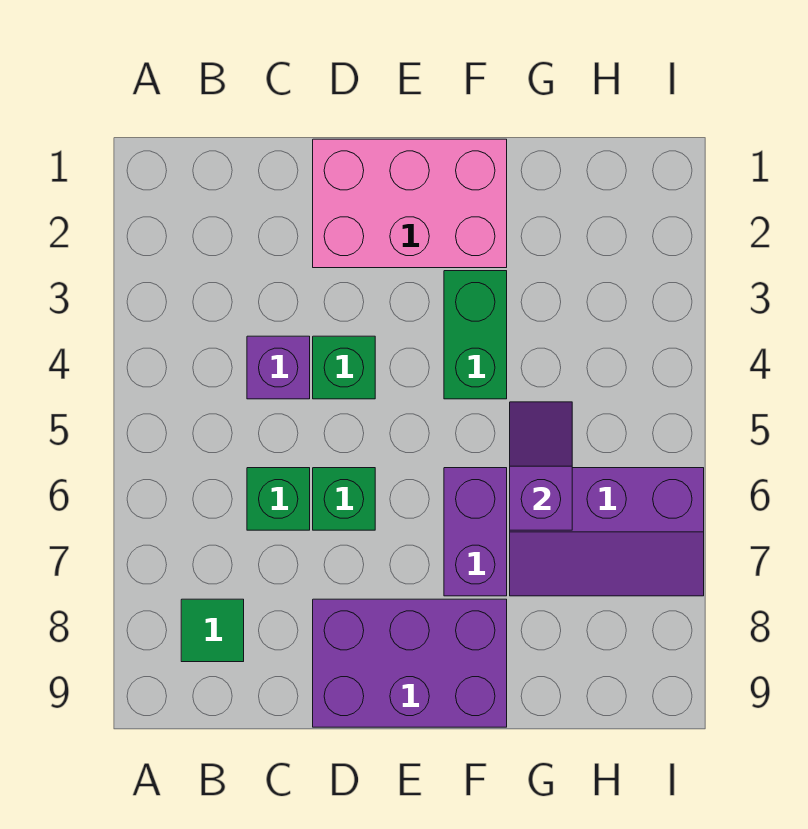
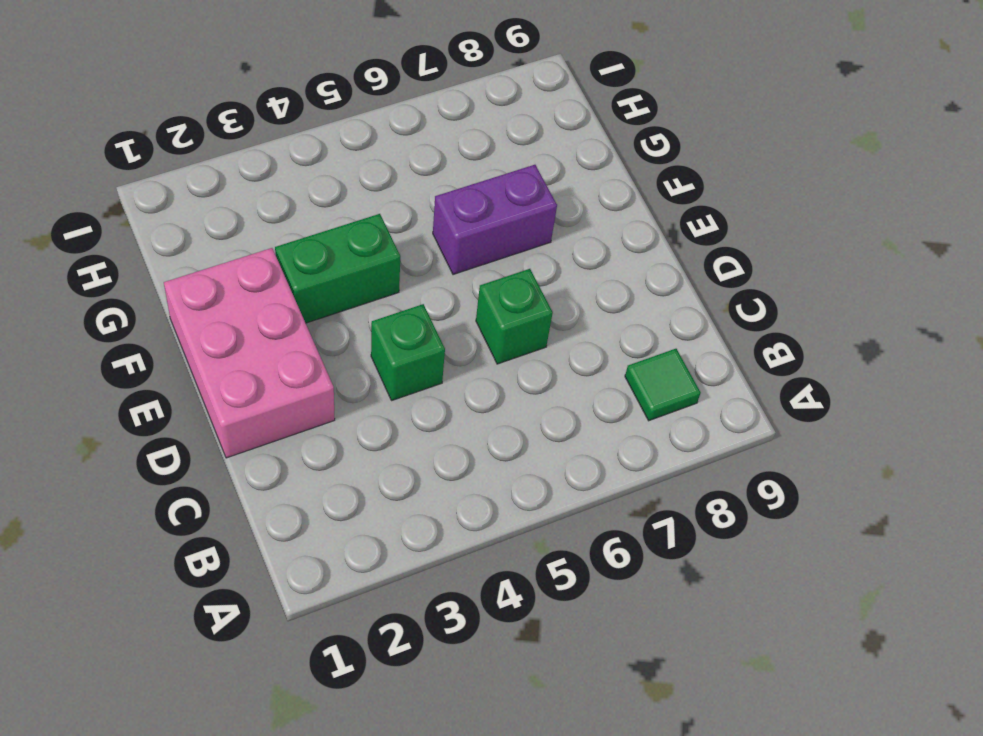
none -> purple 1x1 brick [247,336,310,399]
none -> green 1x1 brick [247,468,310,530]

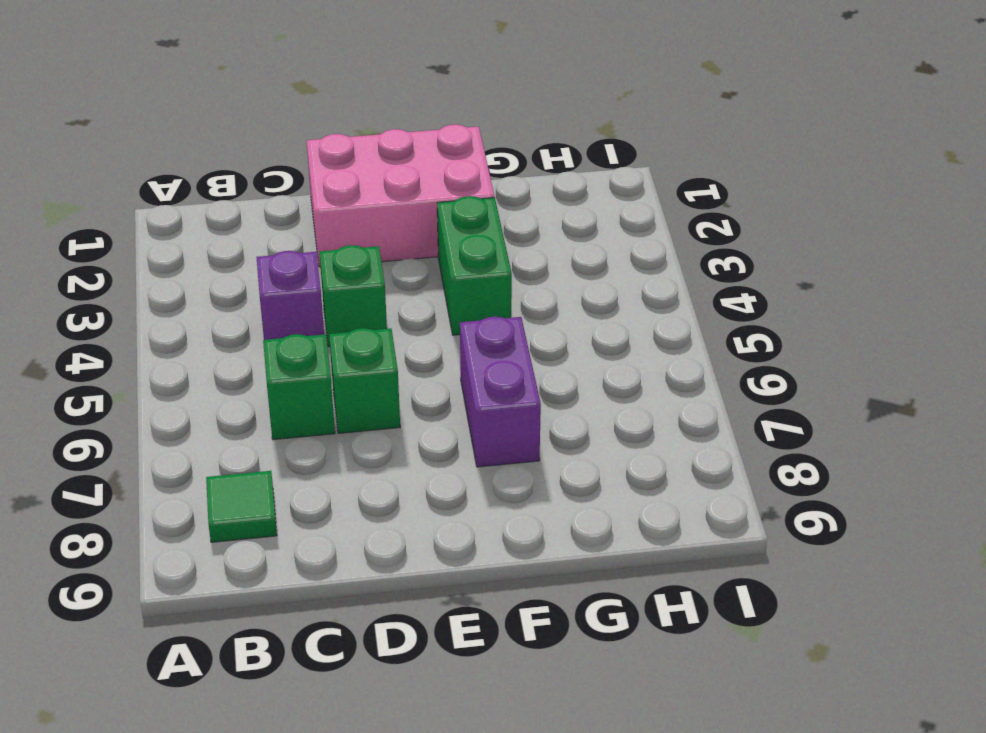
none -> purple 2x3 brick [313,599,507,727]
none -> purple 2x3 slope [510,468,704,596]

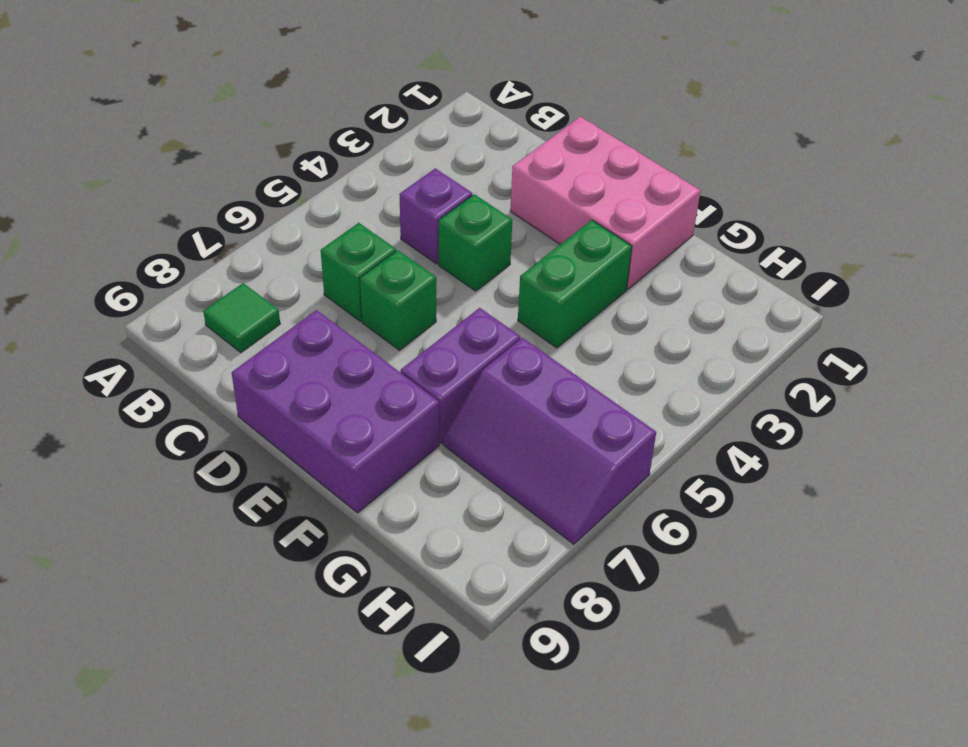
none -> purple 1x2 slope [510,402,572,530]

